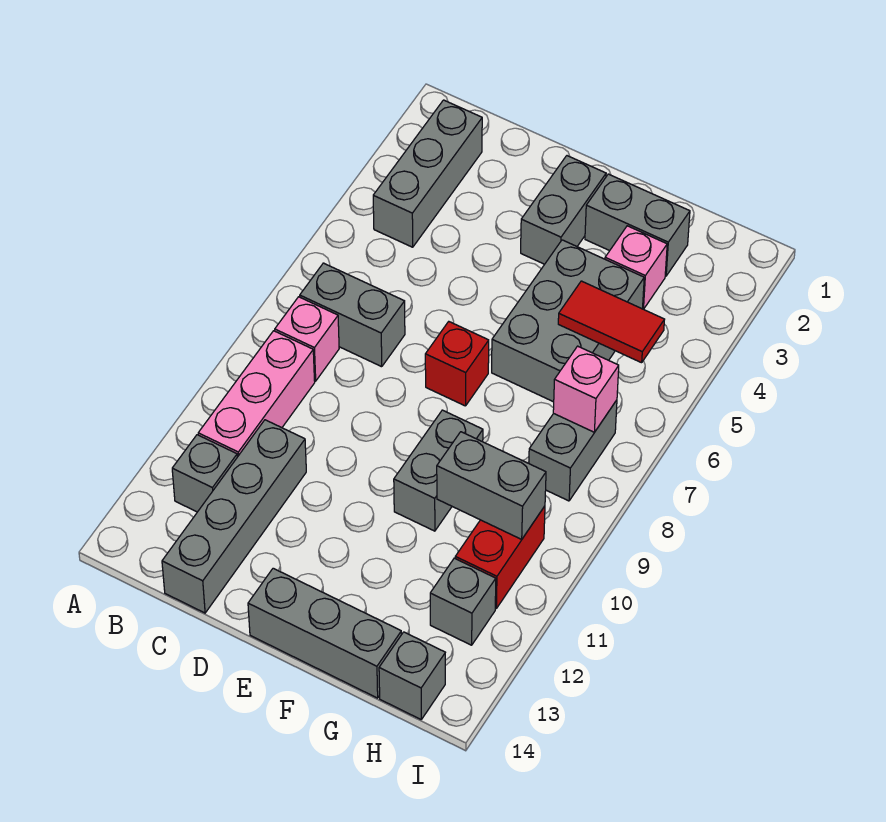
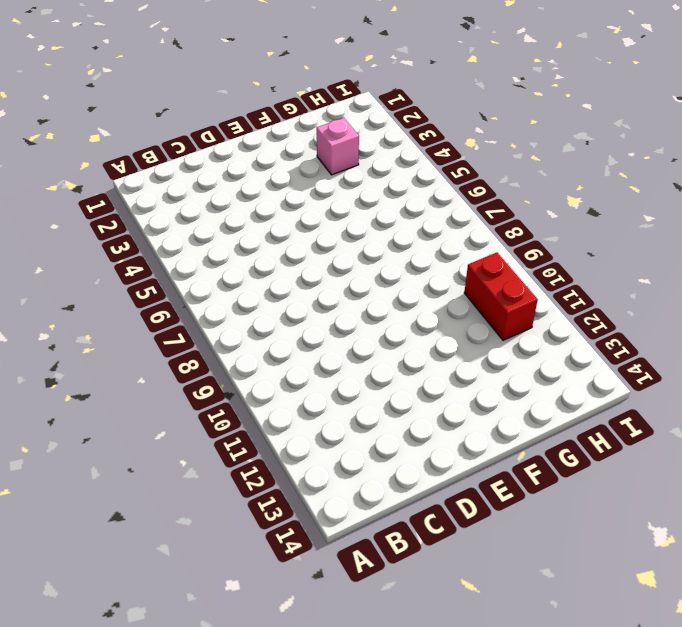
none -> grey 1x3 brick [373,100,482,247]
none -> grey 1x2 brick [300,263,405,367]
none -> pink 1x1 brick [275,297,339,381]

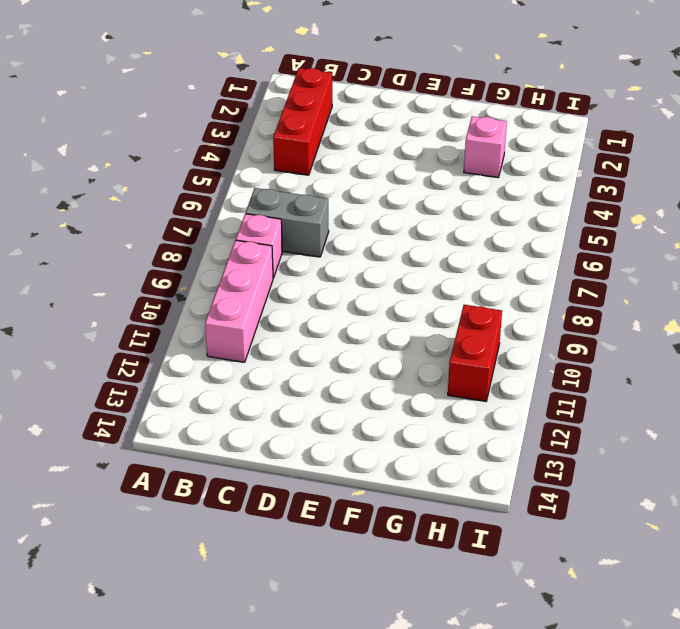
red 1x3 brick [273,68,332,175] -> grey 1x3 brick [373,100,482,247]
none -> grey 1x1 brick [172,435,237,512]
none -> grey 1x4 brick [162,420,306,613]
none -> grey 1x2 brick [521,156,606,264]

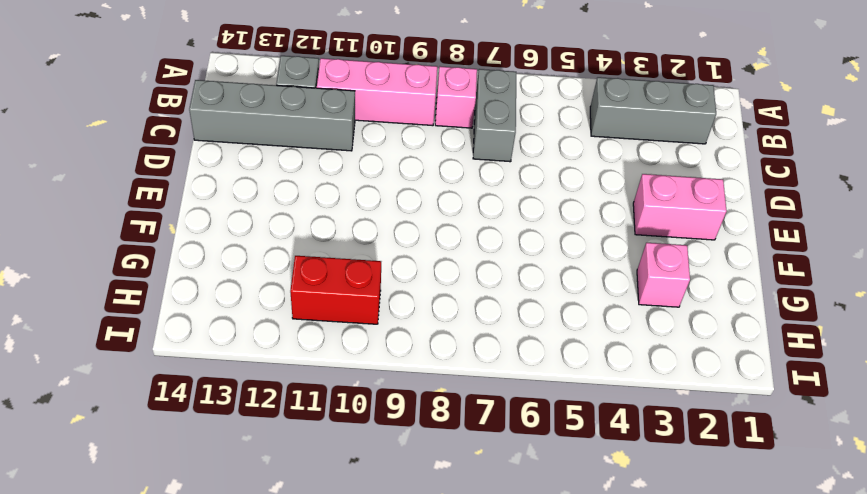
pink 1x2 brick [633,174,727,240] -> grey 1x2 brick [521,156,606,264]
none -> red 1x1 brick [425,322,489,406]
none -> grey 1x3 brick [248,568,401,698]
none -> grey 1x2 brick [585,174,690,276]

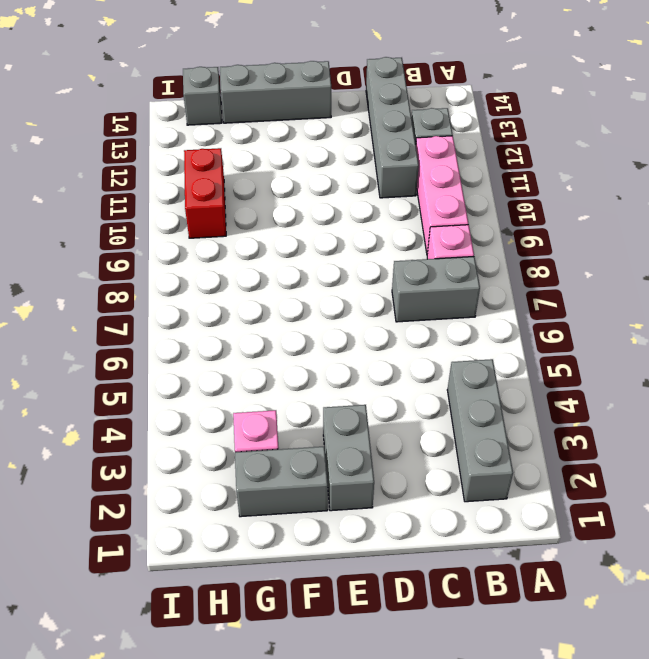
none -> red 1x1 brick [425,322,489,406]
none -> grey 2x3 brick [492,240,644,402]
none -> grey 1x2 brick [394,410,483,531]

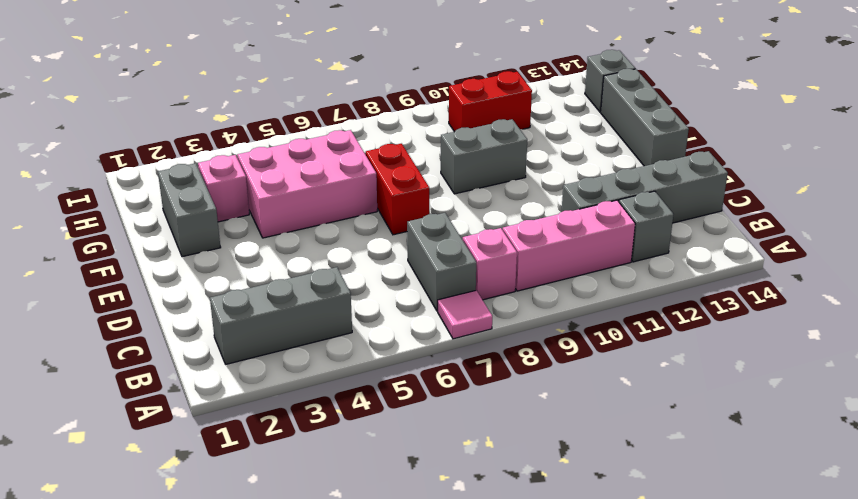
pink 1x1 tile [438,290,492,339] -> none
red 1x2 brick [366,144,429,235] -> red 1x1 brick [425,322,489,406]
pink 2x3 brick [237,130,377,238] -> grey 2x3 brick [492,240,644,402]
none -> grey 1x2 brick [521,156,606,264]
none -> grey 1x2 brick [529,400,617,501]
none -> grey 1x1 brick [430,558,496,645]

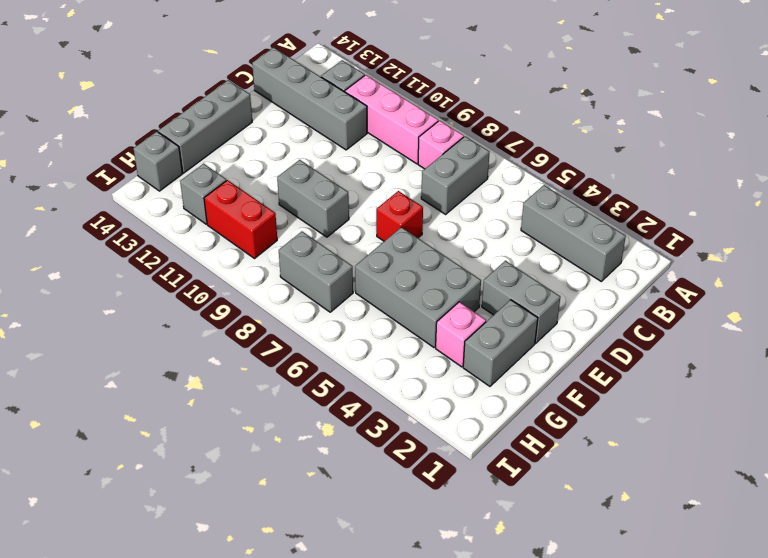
none -> red 1x2 tile [558,281,665,363]
none -> grey 1x2 brick [437,432,546,539]
none -> pink 1x1 brick [553,346,619,432]

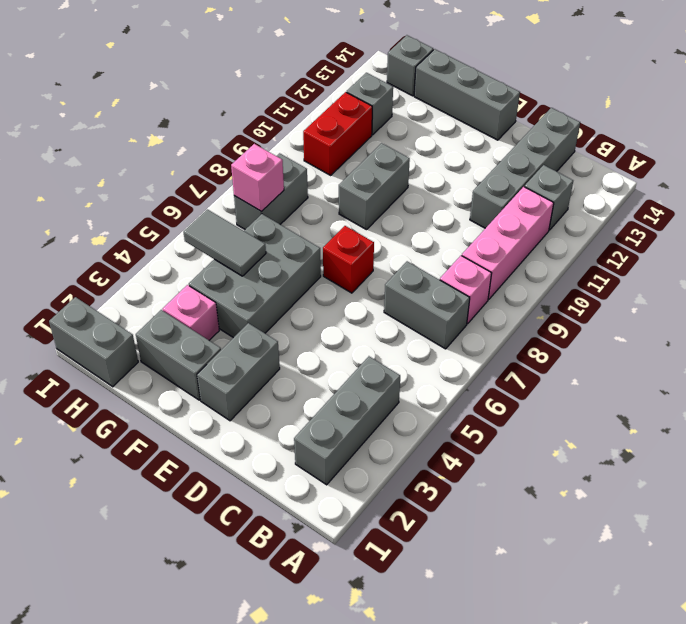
grey 1x2 tile [183,209,266,276] -> red 1x2 tile [558,281,665,363]
grey 1x2 brick [49,297,138,387] -> grey 1x2 brick moved to [437,432,546,539]

